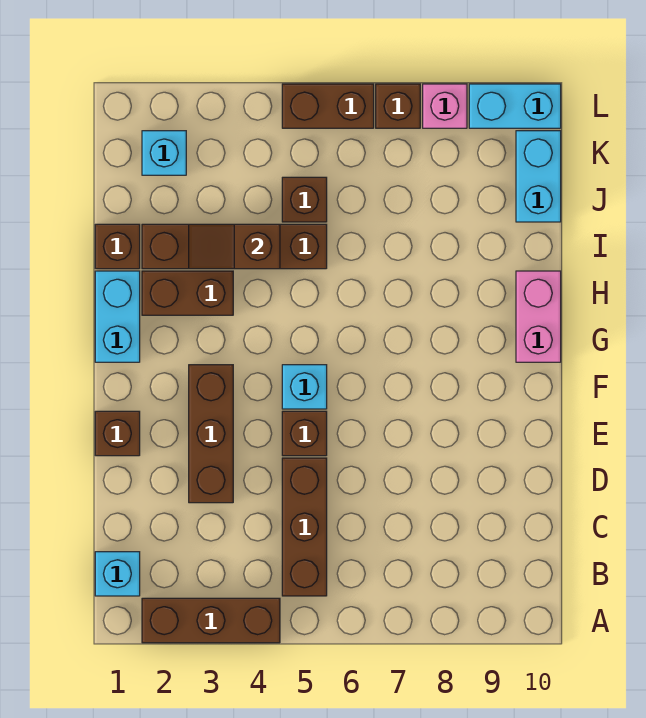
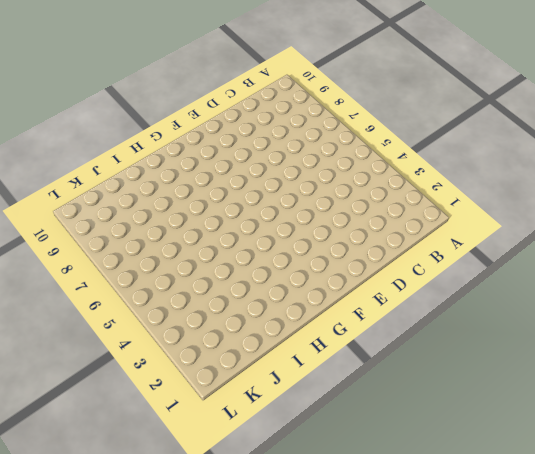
none -> brown 1x3 brick [142,598,280,643]
none -> cyan 1x1 brick [95,552,140,596]
none -> brown 1x3 brick [282,458,327,596]

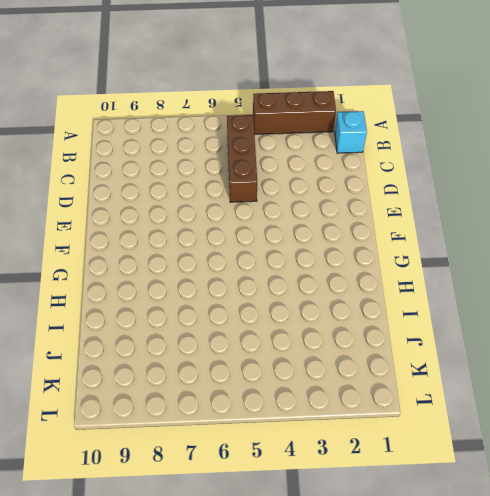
none -> brown 1x3 brick [189,365,233,503]
none -> brown 1x1 brick [95,411,140,456]
none -> brown 1x1 brick [282,411,327,456]

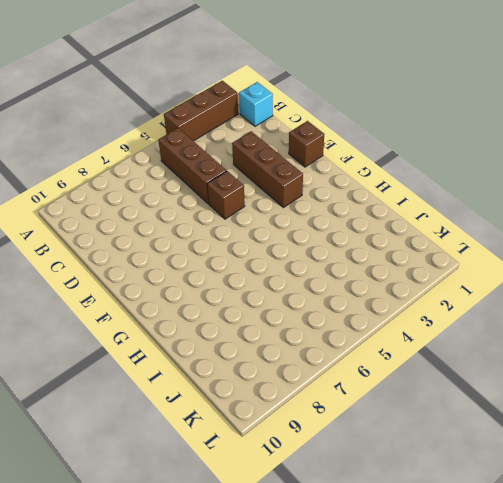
none -> cyan 1x1 brick [282,365,327,409]
none -> cyan 1x2 brick [95,271,140,362]
none -> pink 1x2 brick [516,271,561,362]

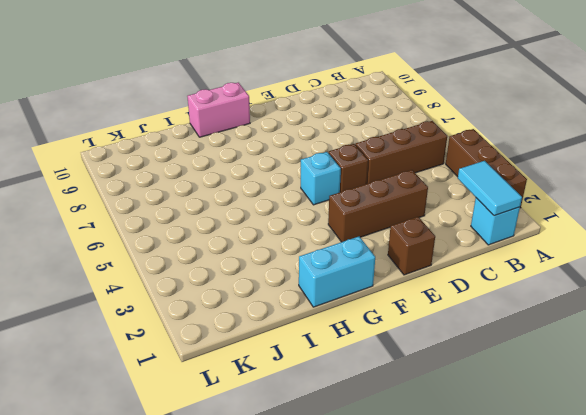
cyan 1x2 tile [458,161,522,216] -> none
none -> brown 1x2 brick [142,271,233,315]
none -> brown 1x1 brick [95,224,140,269]
none -> brown 1x4 brick [142,224,327,269]

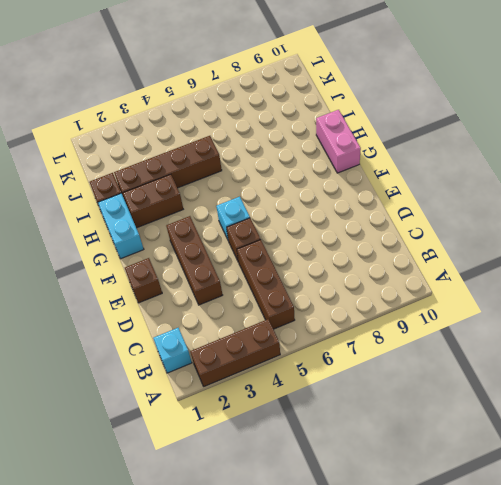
none -> brown 1x1 brick [282,177,327,222]
none -> cyan 1x2 brick [516,131,561,222]
none -> cyan 1x1 brick [142,131,186,175]

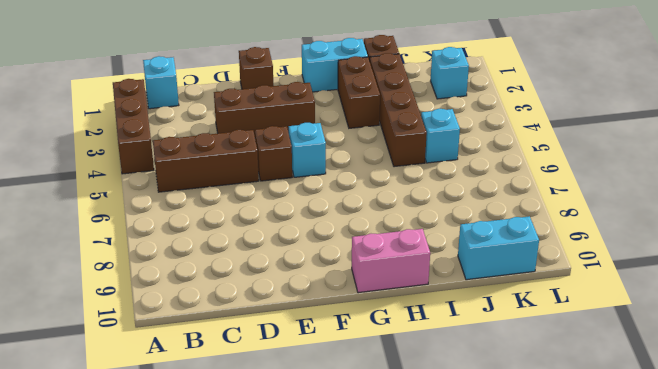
cyan 1x1 brick [421,109,460,163] -> brown 1x1 brick [282,177,327,222]
none -> brown 1x2 brick [282,84,374,128]
none -> brown 1x1 brick [376,84,420,128]
none -> pink 1x1 brick [423,84,467,128]

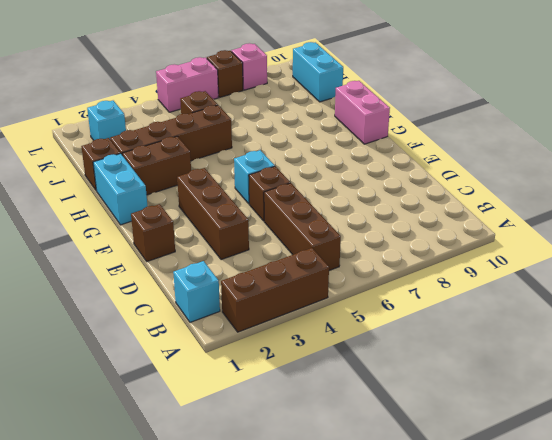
pink 1x2 brick [156,57,219,112] -> brown 1x2 brick [282,84,374,128]
none -> cyan 1x2 brick [469,84,561,128]
none -> brown 1x2 slope [189,224,280,269]

